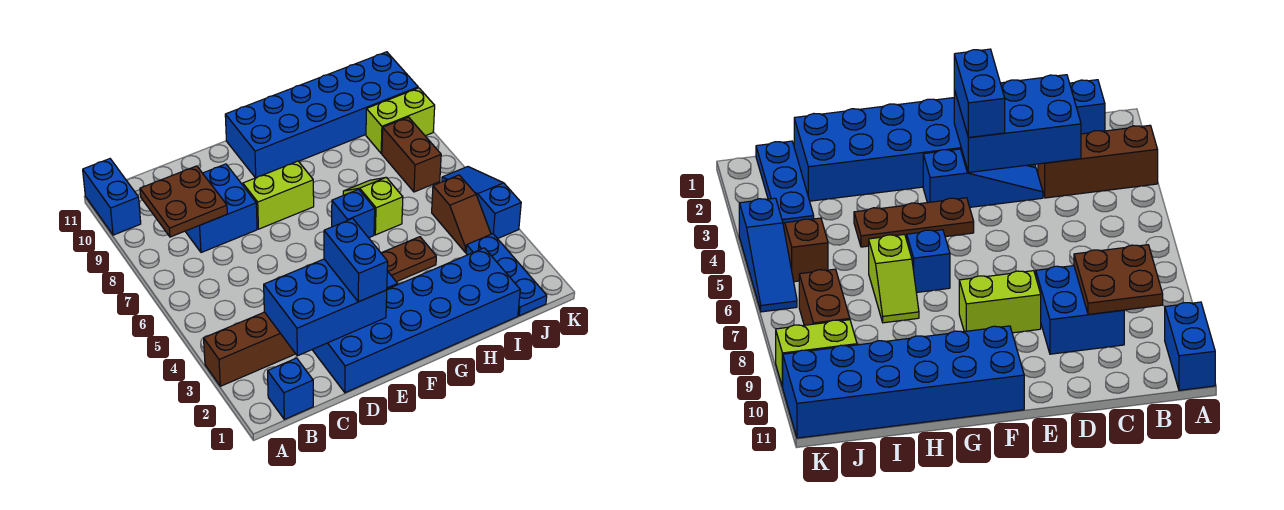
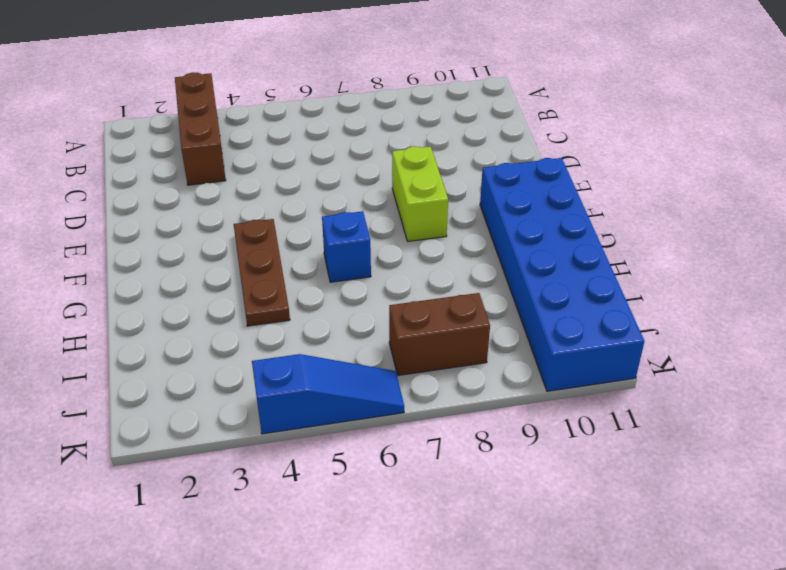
none -> blue 1x2 brick [83,159,141,235]
none -> blue 1x1 brick [268,358,313,419]
none -> blue 2x2 brick [185,164,257,253]

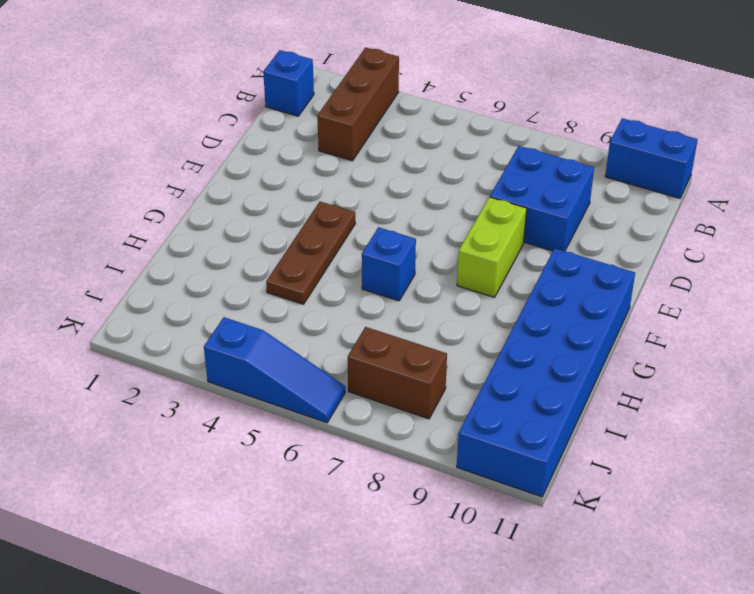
none -> blue 2x6 brick [312,248,520,393]
none -> blue 1x3 slope [923,149,1043,207]
none -> lime 1x2 slope [343,177,403,235]

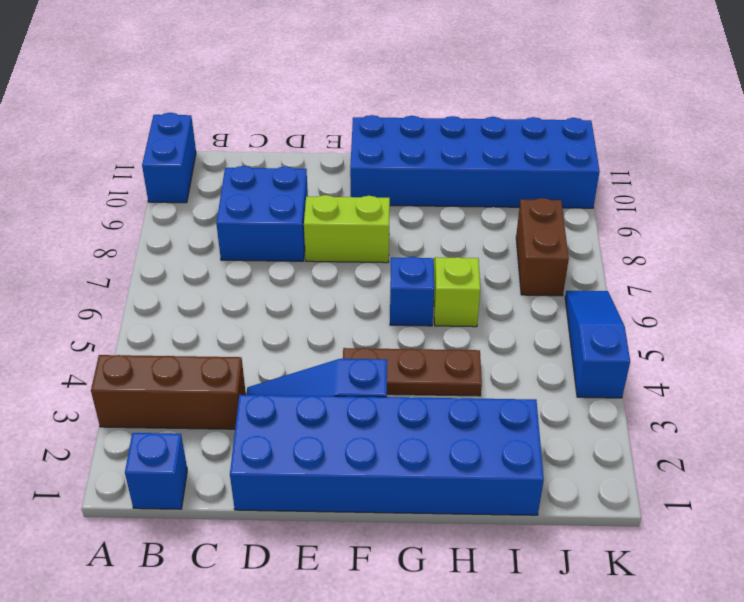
none -> blue 1x3 plate [466,234,547,316]
none -> brown 1x2 slope [432,175,491,252]
none -> lime 1x2 brick [366,88,435,153]

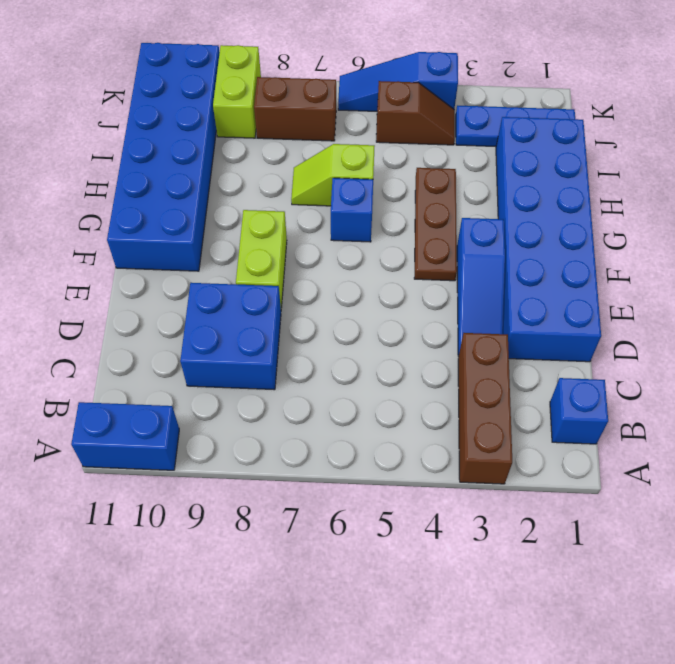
none -> brown 2x2 plate [140,166,227,237]
none -> blue 2x3 brick [264,259,387,356]
none -> blue 1x2 brick [324,219,388,302]

